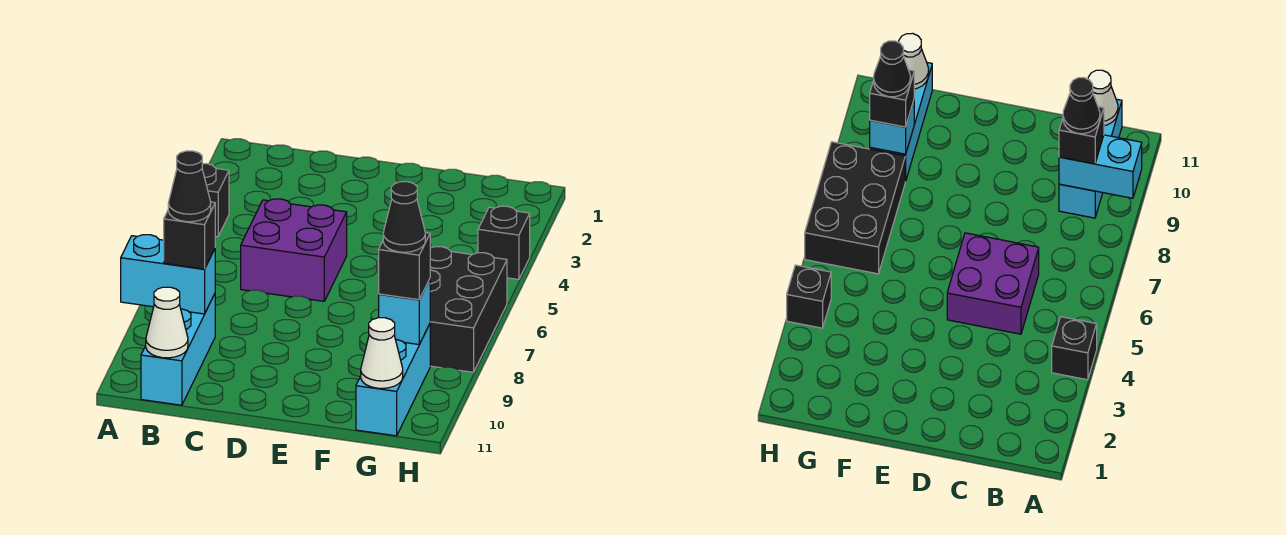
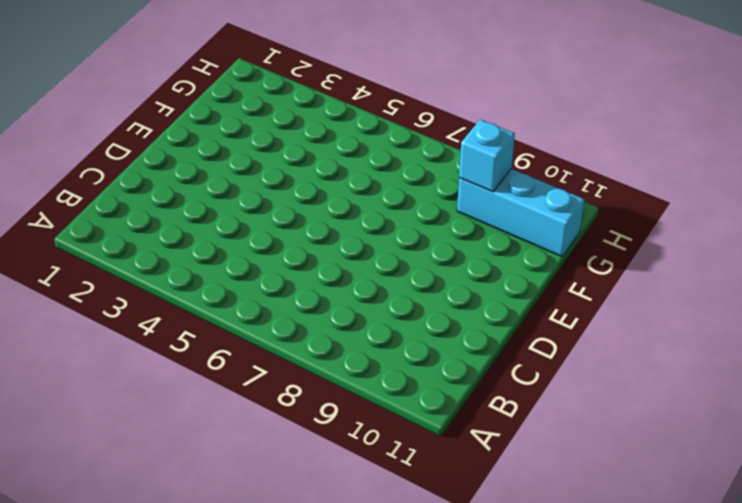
none -> black 1x1 brick [202,164,229,237]
none -> cyan 1x3 brick [141,294,215,405]
none -> purple 2x2 brick [241,199,347,301]

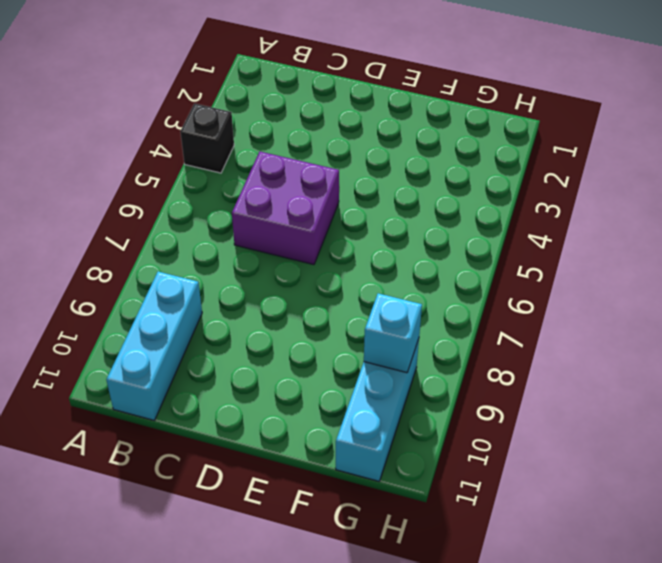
none -> black 2x3 brick [430,247,507,372]
none -> black 1x1 brick [478,206,530,280]
none -> cyan 1x2 brick [121,235,215,314]

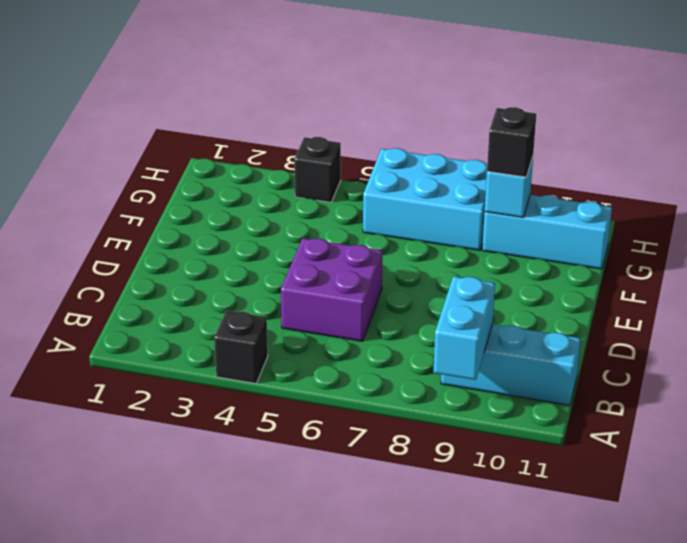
cyan 2x3 brick [363,148,487,250] -> black 2x3 brick [430,247,507,372]
none -> white 1x1 cone [146,287,188,358]
none -> white 1x1 cone [361,318,403,388]
none -> black 1x1 brick [164,202,215,269]

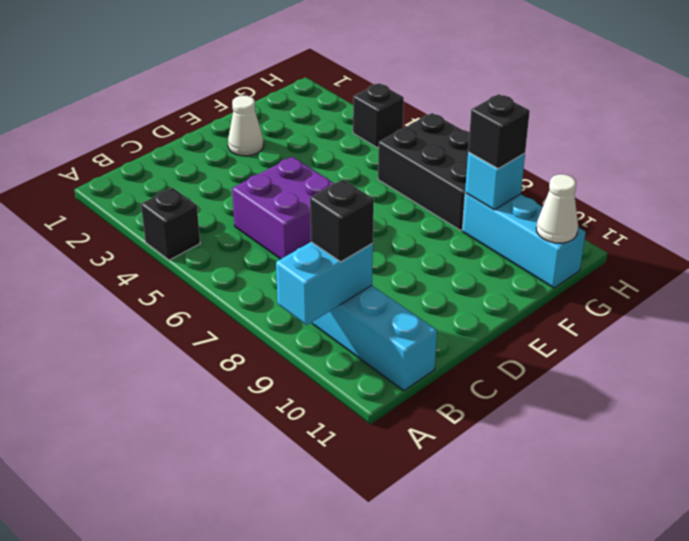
white 1x1 cone [228,96,264,156] -> white 1x1 cone moved to [146,287,188,358]
none -> black 1x1 cone [168,151,211,222]
none -> black 1x1 cone [383,182,425,252]

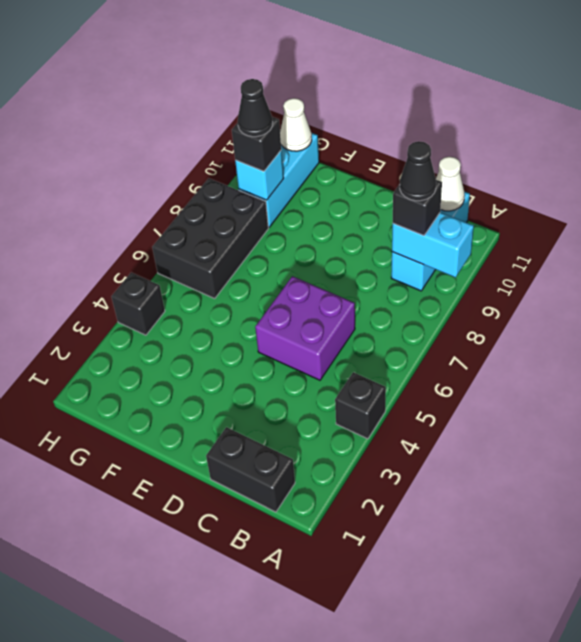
black 1x2 brick [206,427,295,512] -> none

